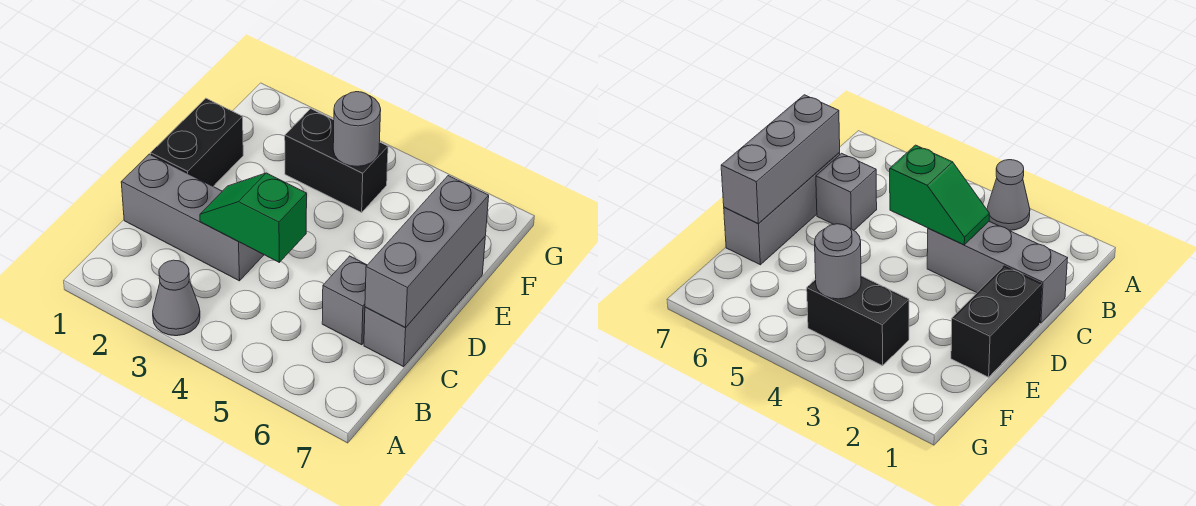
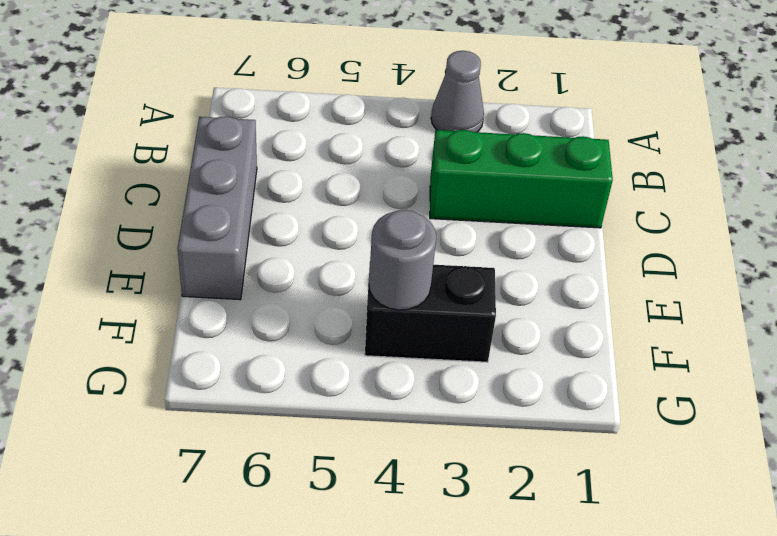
green 1x3 brick [430,130,613,228] -> grey 1x3 brick [121,154,264,281]
none -> grey 1x1 brick [322,256,367,345]
none -> black 1x2 brick [151,98,243,186]

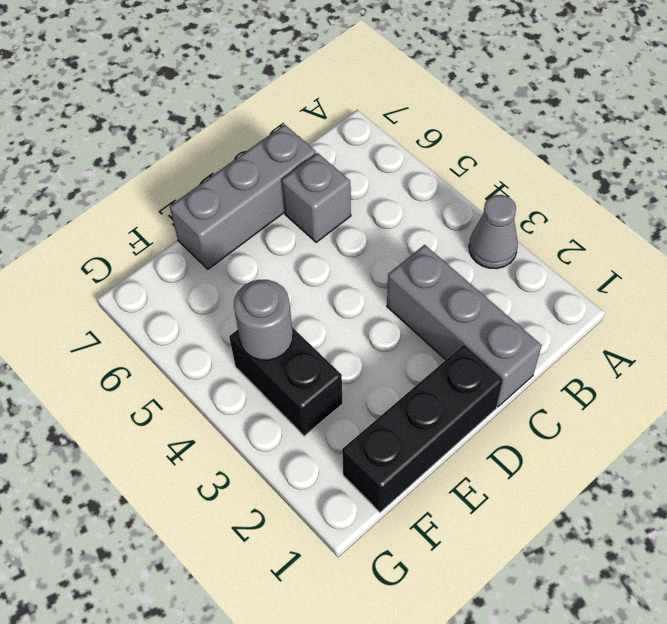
black 1x3 brick [342,345,503,512] -> black 1x2 brick [151,98,243,186]
none -> green 1x2 slope [200,173,307,262]
none -> grey 1x3 brick [365,176,489,327]

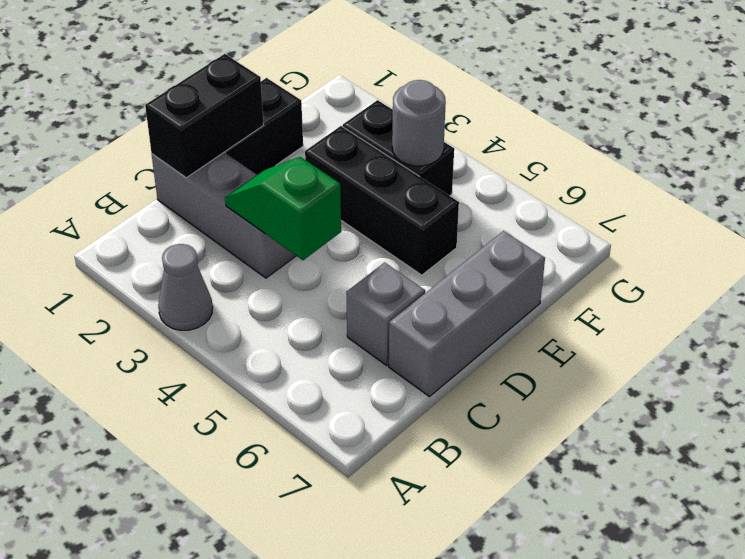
black 1x2 brick [145,54,264,178] -> none
black 1x3 brick [305,126,459,275] -> none
none -> grey 1x3 brick [365,176,489,327]

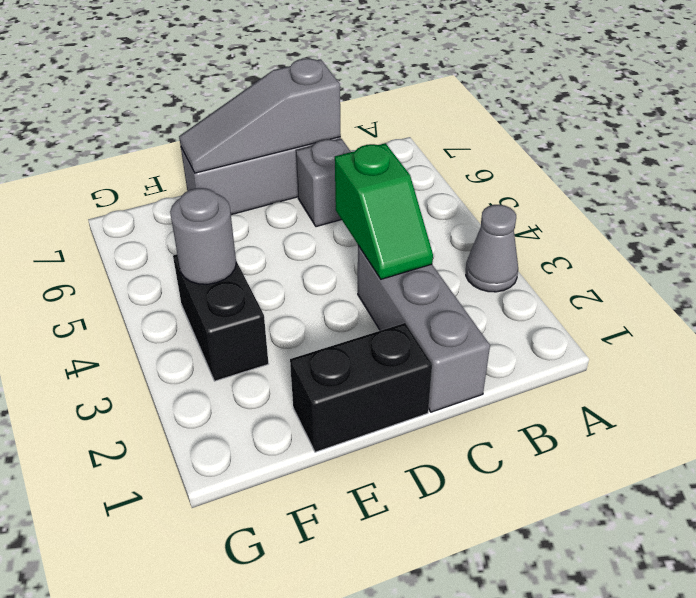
grey 1x3 slope [179,58,341,173] -> grey 1x3 brick [365,176,489,327]

